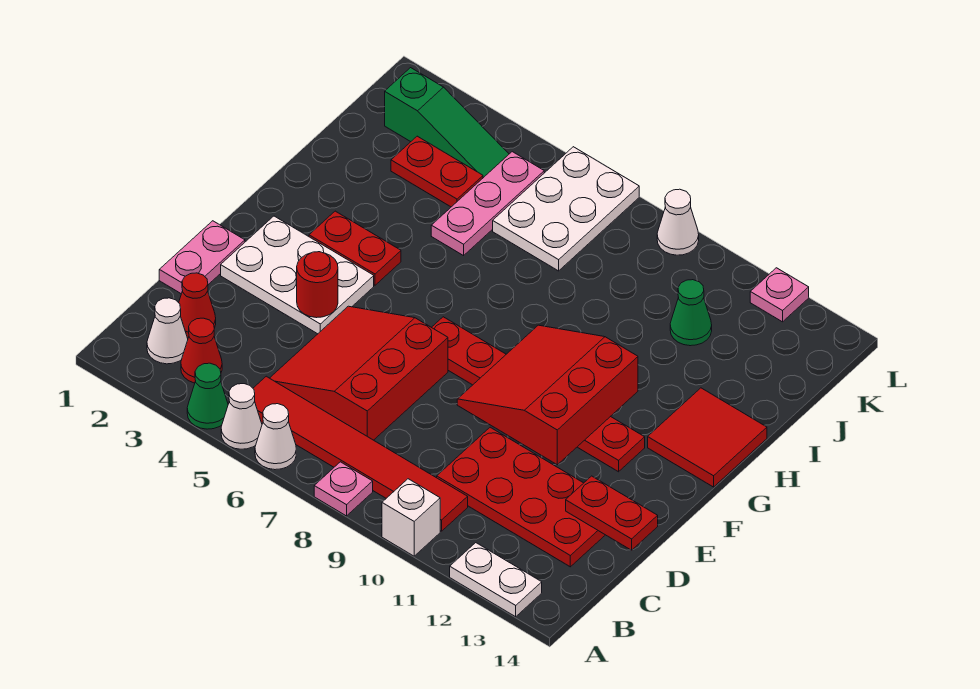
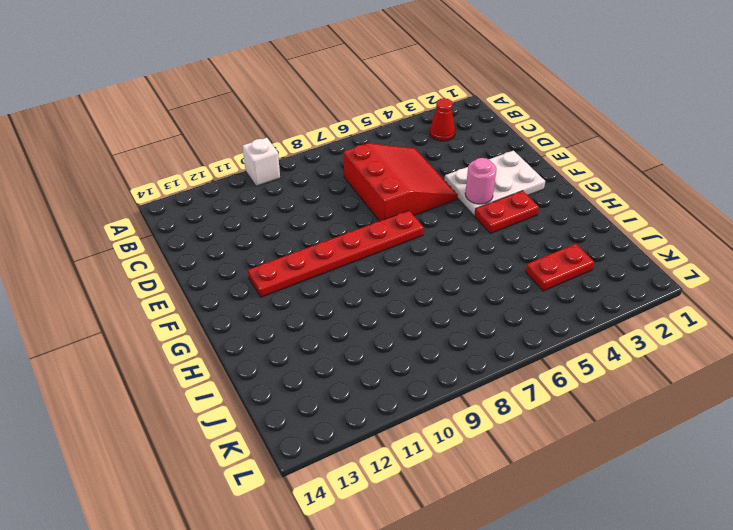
pink 1x1 round brick [465,158,496,204] -> none
none -> green 1x1 cone [187,363,228,429]
none -> white 1x1 cone [221,384,262,449]
none -> white 1x1 cone [255,404,296,470]

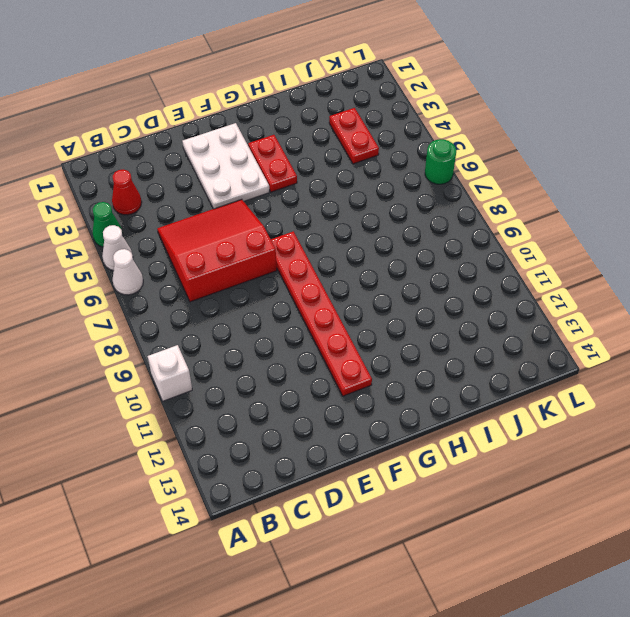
green 1x1 round brick [425,139,456,184] -> white 2x3 plate [493,147,639,271]
none -> pink 1x1 plate [314,462,373,516]
none -> white 1x2 plate [450,543,542,617]
none -> white 1x1 cone [147,298,188,364]

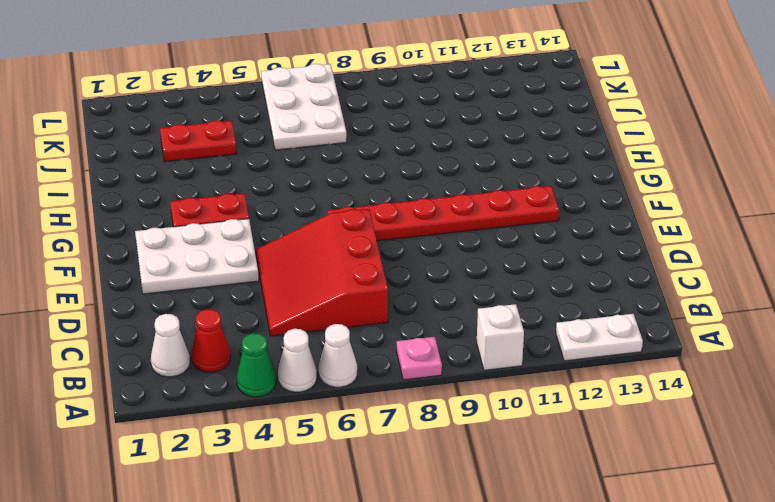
none -> red 1x6 tile [253,376,468,531]
none -> red 1x1 cone [179,273,216,338]
none -> red 2x4 plate [437,427,605,567]

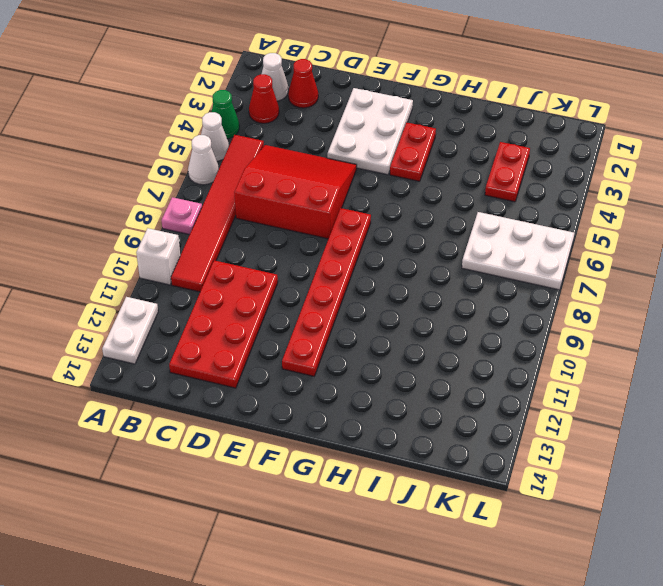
none -> pink 1x2 plate [159,221,245,294]
none -> red 2x2 tile [648,388,767,487]
none -> pink 1x3 plate [431,152,544,256]

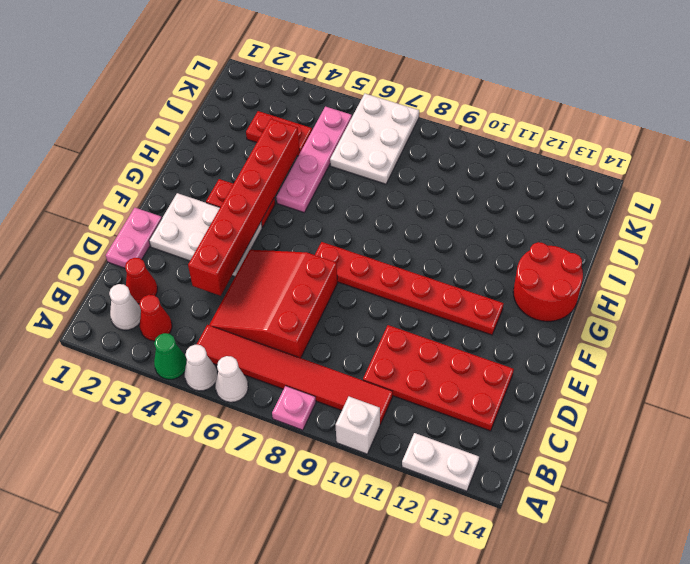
red 1x6 brick [188,119,300,296] -> red 1x1 round brick [297,252,338,318]
red 2x2 round brick [513,242,583,321] -> red 2x2 tile [648,388,767,487]
pink 1x4 plate [277,107,352,212] -> pink 1x3 plate [431,152,544,256]
none -> green 1x1 cone [670,280,712,346]
none -> green 1x3 slope [385,68,509,178]
none -> white 1x1 cone [657,189,699,255]

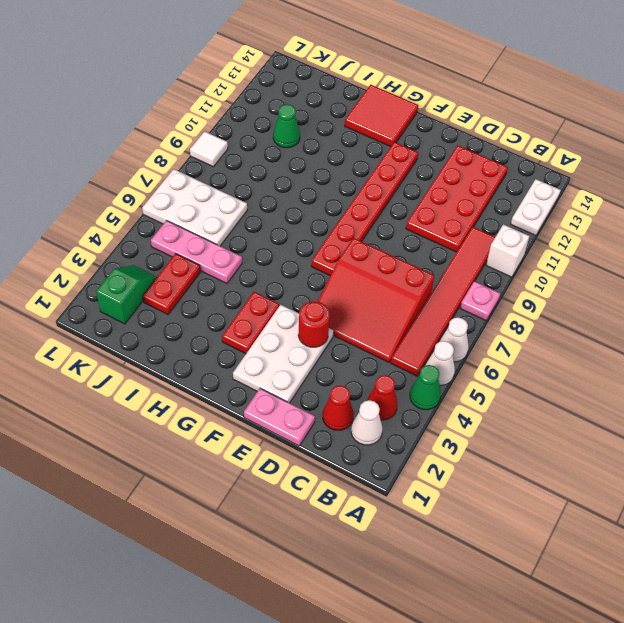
green 1x2 slope [96,265,157,324] -> green 1x3 slope [385,68,509,178]
white 1x1 tile [190,131,228,167] -> white 1x1 cone [657,189,699,255]
none -> pink 1x1 plate [750,268,809,322]
none -> red 1x2 plate [566,476,658,550]
none -> red 3x3 slope [457,325,638,465]

